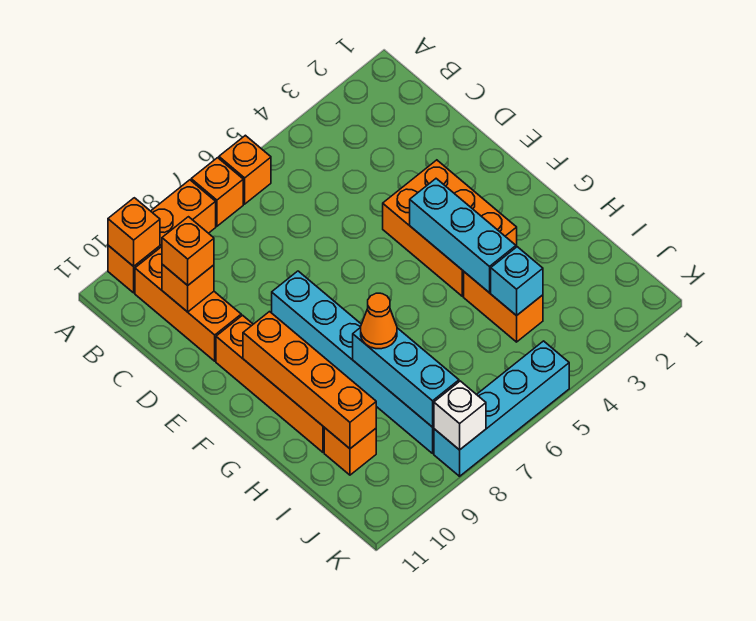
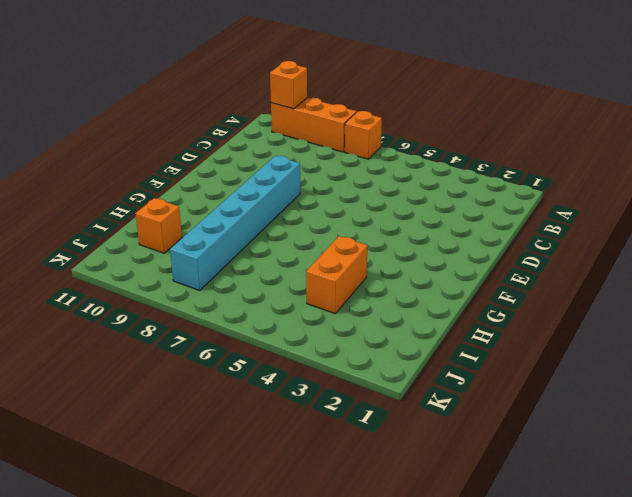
none -> orange 1x1 brick [219,135,271,204]
none -> orange 1x3 brick [135,247,241,361]
none -> orange 2x3 brick [383,160,517,296]

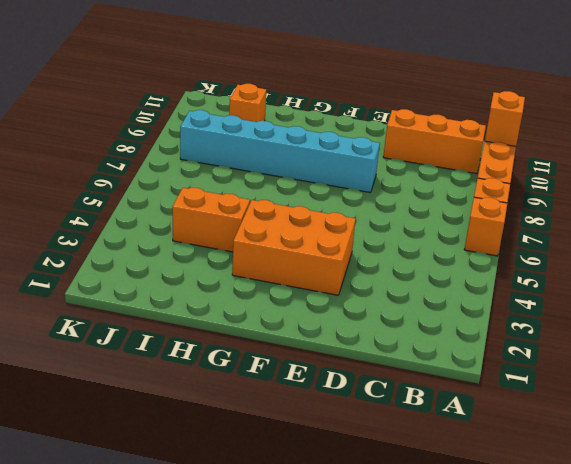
none -> orange 1x4 brick [216,315,324,452]
none -> cyan 1x4 brick [434,341,569,476]
none -> orange 1x1 brick [162,264,214,312]

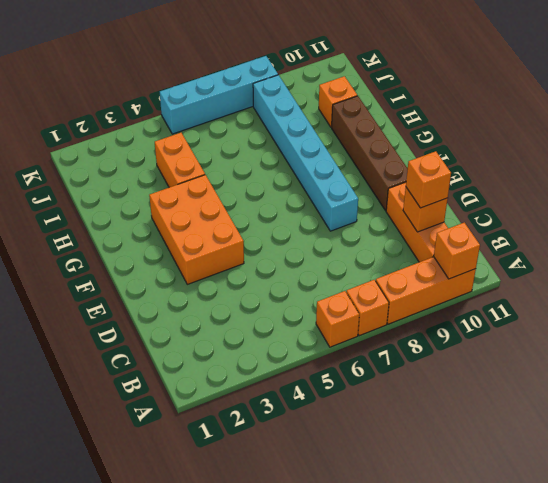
brown 1x4 brick [332,96,408,210] -> orange 1x4 brick [216,315,324,452]
none -> cyan 1x3 brick [410,179,516,293]
none -> orange 1x4 brick [243,312,376,449]
none -> cyan 1x3 brick [353,327,459,427]

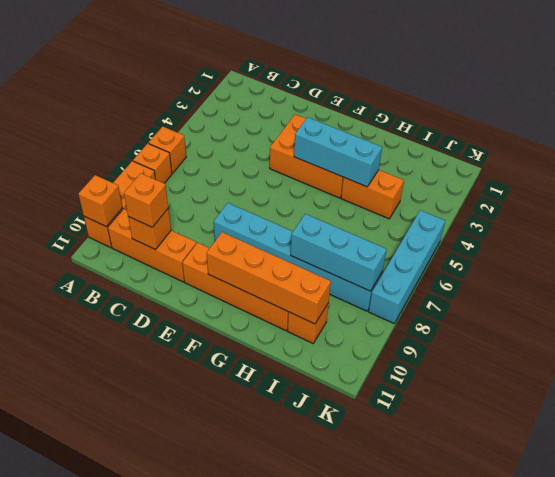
none -> cyan 1x1 brick [491,247,543,316]
none -> white 1x1 brick [434,381,486,450]
none -> orange 1x1 cone [361,293,397,349]

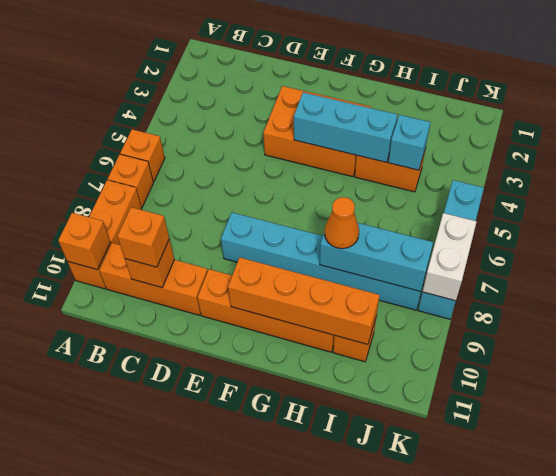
white 1x2 brick [423,213,477,301] -> white 1x1 brick [434,381,486,450]

